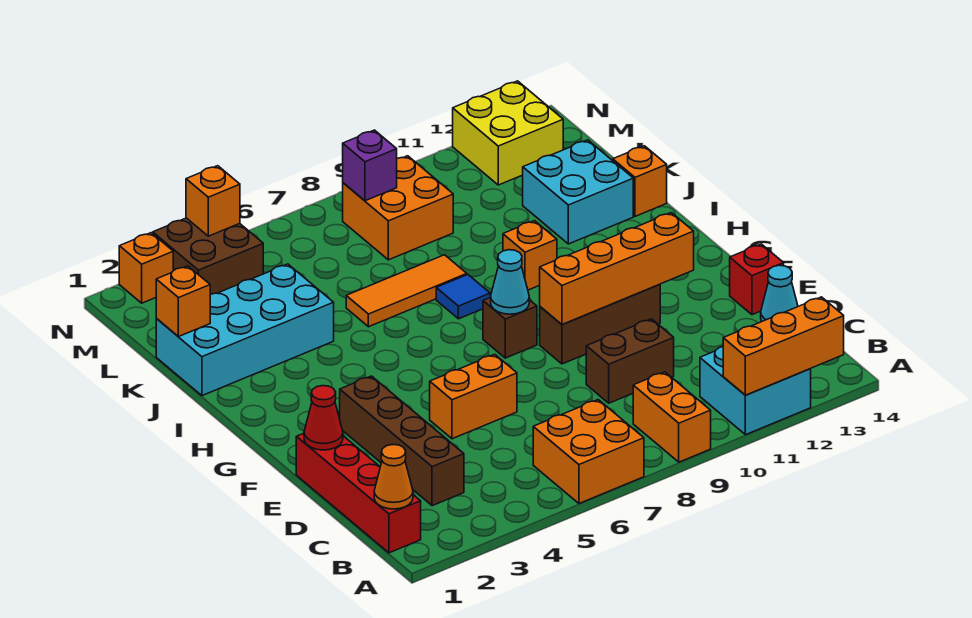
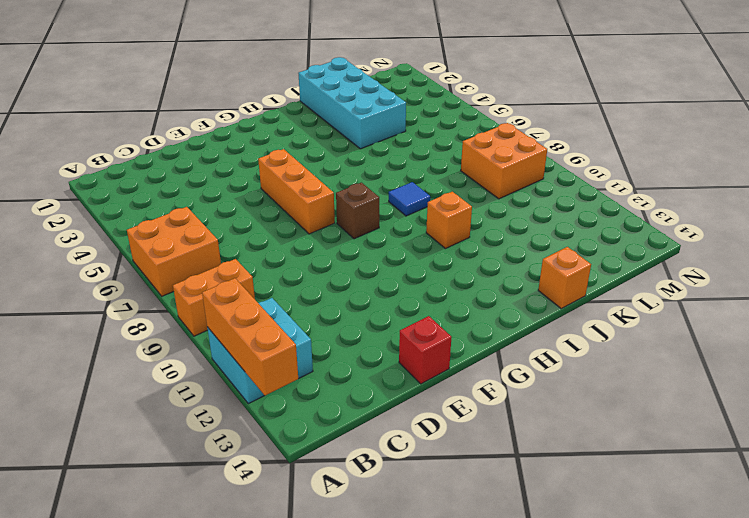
orange 1x3 brick [258,149,335,234] -> none
none -> red 1x4 brick [296,433,421,553]
none -> brown 1x4 brick [340,376,464,506]
none -> brown 1x2 brick [586,319,674,403]

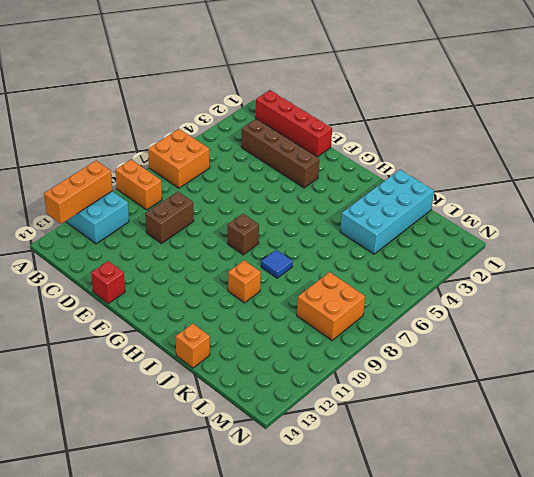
none -> cyan 1x1 cone [761,265,798,322]
none -> orange 1x2 brick [430,354,517,439]
none -> brown 1x3 brick [540,284,660,364]

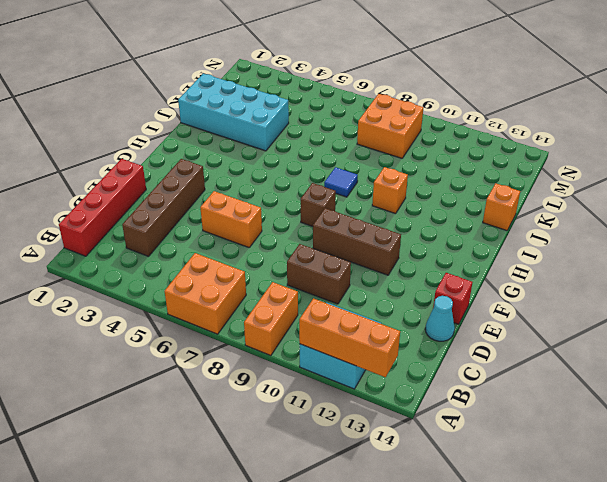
none -> orange 1x3 tile [346,255,467,327]
none -> cyan 2x2 brick [523,140,633,244]
none -> brown 2x2 brick [153,218,263,294]

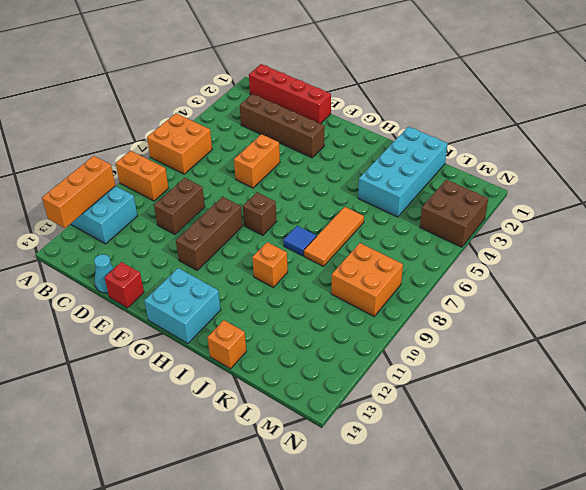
cyan 2x2 brick [144,268,221,344] -> cyan 2x2 brick moved to [523,140,633,244]
none -> yellow 2x2 brick [453,81,563,185]
none -> orange 1x1 brick [119,233,173,303]
none -> orange 1x1 cone [374,445,413,509]

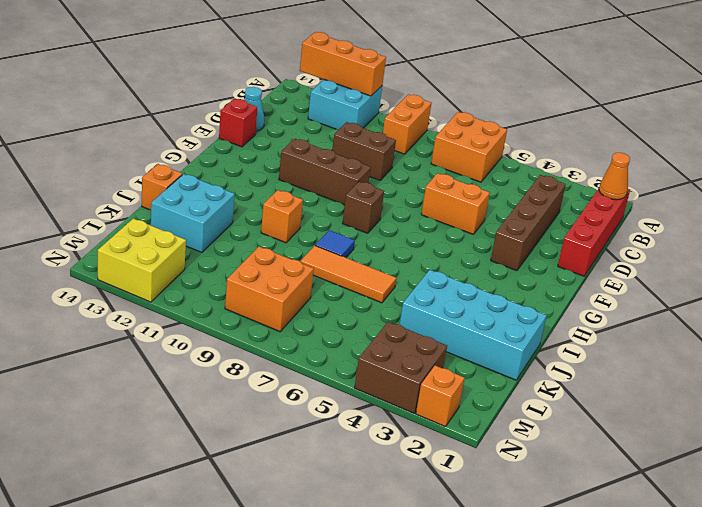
none -> red 1x1 cone [304,386,343,450]
none -> orange 1x4 brick [540,213,694,324]
none -> cyan 1x1 cone [491,250,529,314]

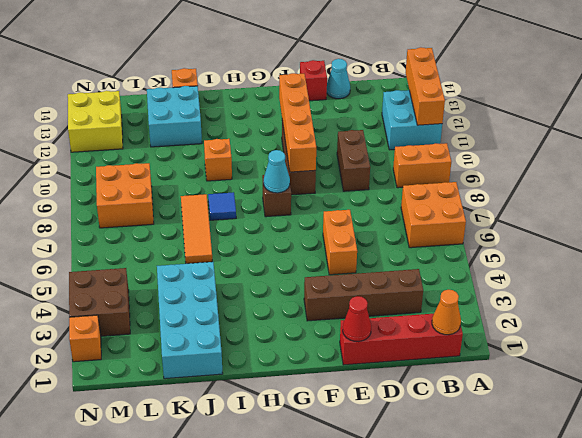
none -> orange 1x1 brick [156,266,210,337]
none -> purple 1x1 brick [343,130,397,201]
none -> orange 1x1 brick [186,166,240,236]

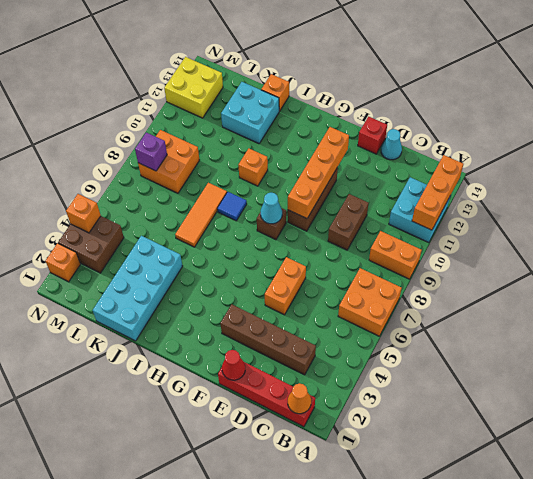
none -> orange 1x1 brick [156,266,210,337]

